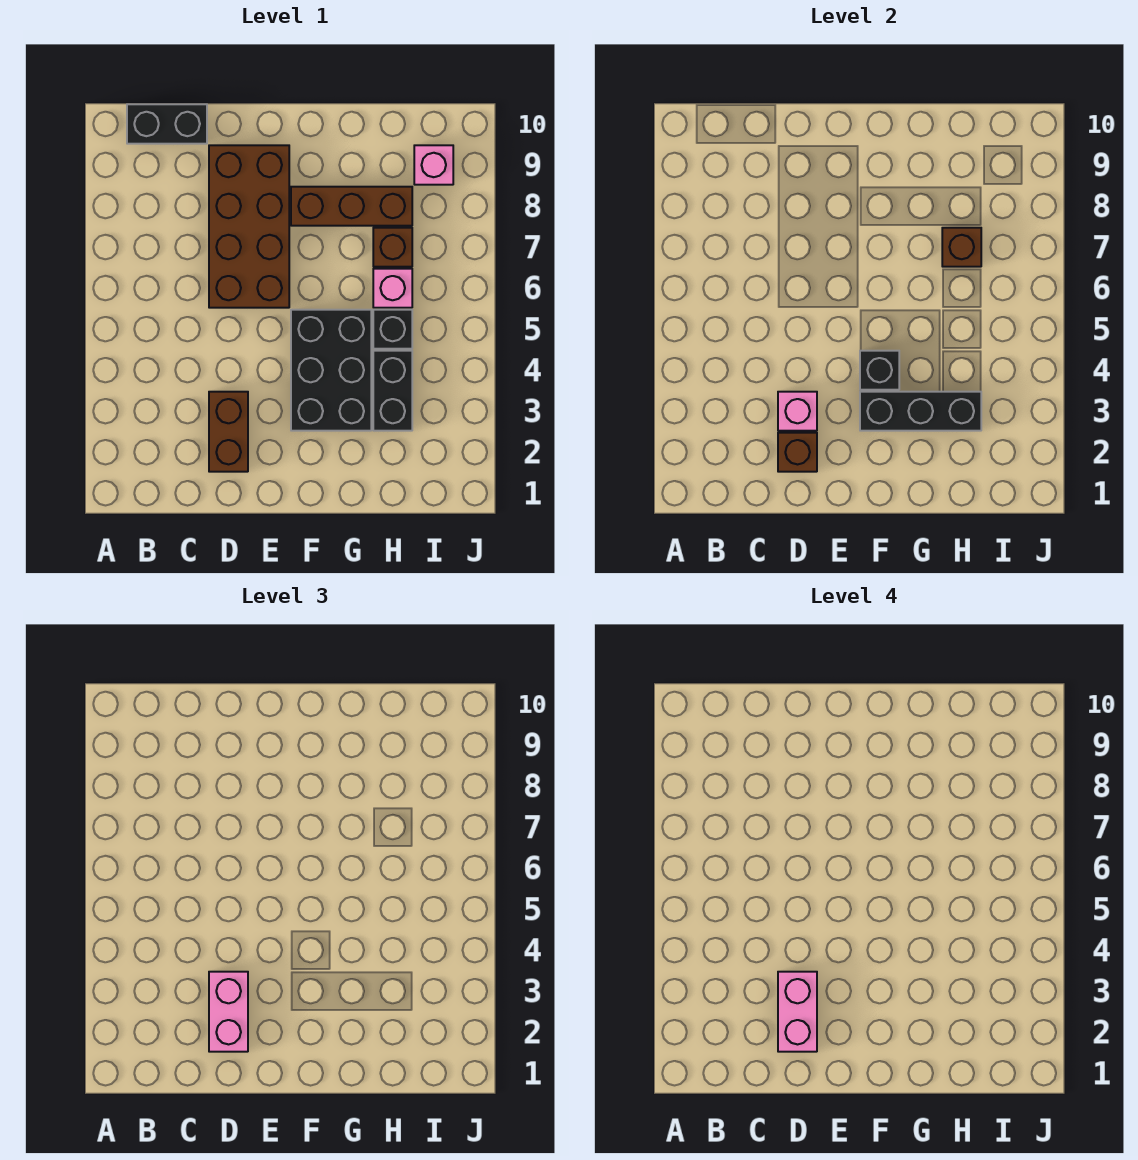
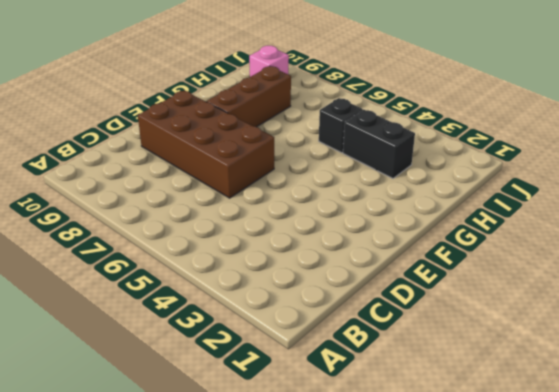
none -> black 1x2 brick [127,104,207,144]
none -> brown 1x2 brick [209,392,248,472]
none -> black 2x3 brick [291,310,371,431]

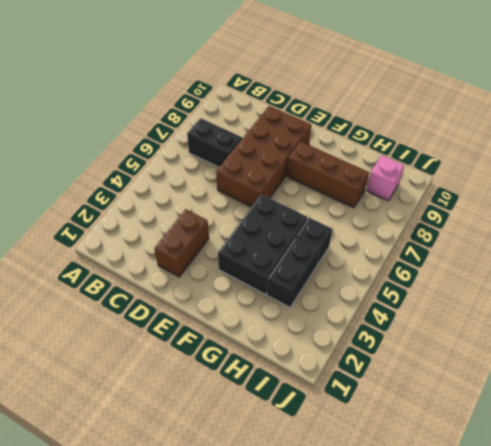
black 1x2 brick [187,118,242,167] -> black 1x2 brick moved to [127,104,207,144]
none -> pink 1x1 brick [373,269,412,308]
none -> brown 1x1 brick [373,228,412,267]
none -> brown 1x1 brick [778,433,817,472]

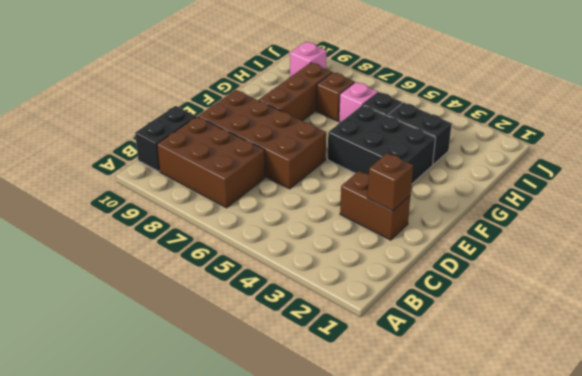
brown 2x3 brick [157,117,265,208] -> none
none -> pink 1x1 brick [778,392,817,431]
none -> black 1x3 brick [860,392,981,431]
none -> black 1x1 brick [860,351,899,390]

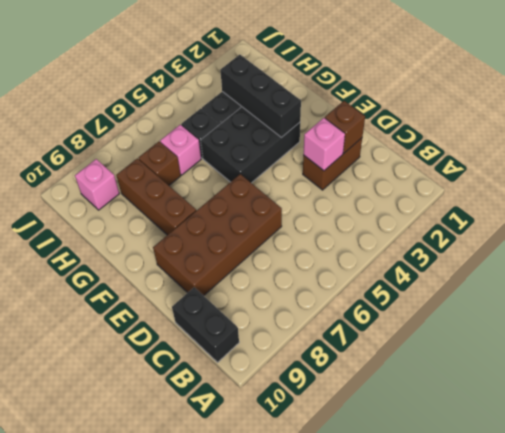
none -> black 1x1 brick [860,351,899,390]
none -> brown 1x1 brick [942,228,981,267]
none -> pink 1x2 brick [209,972,248,1052]

